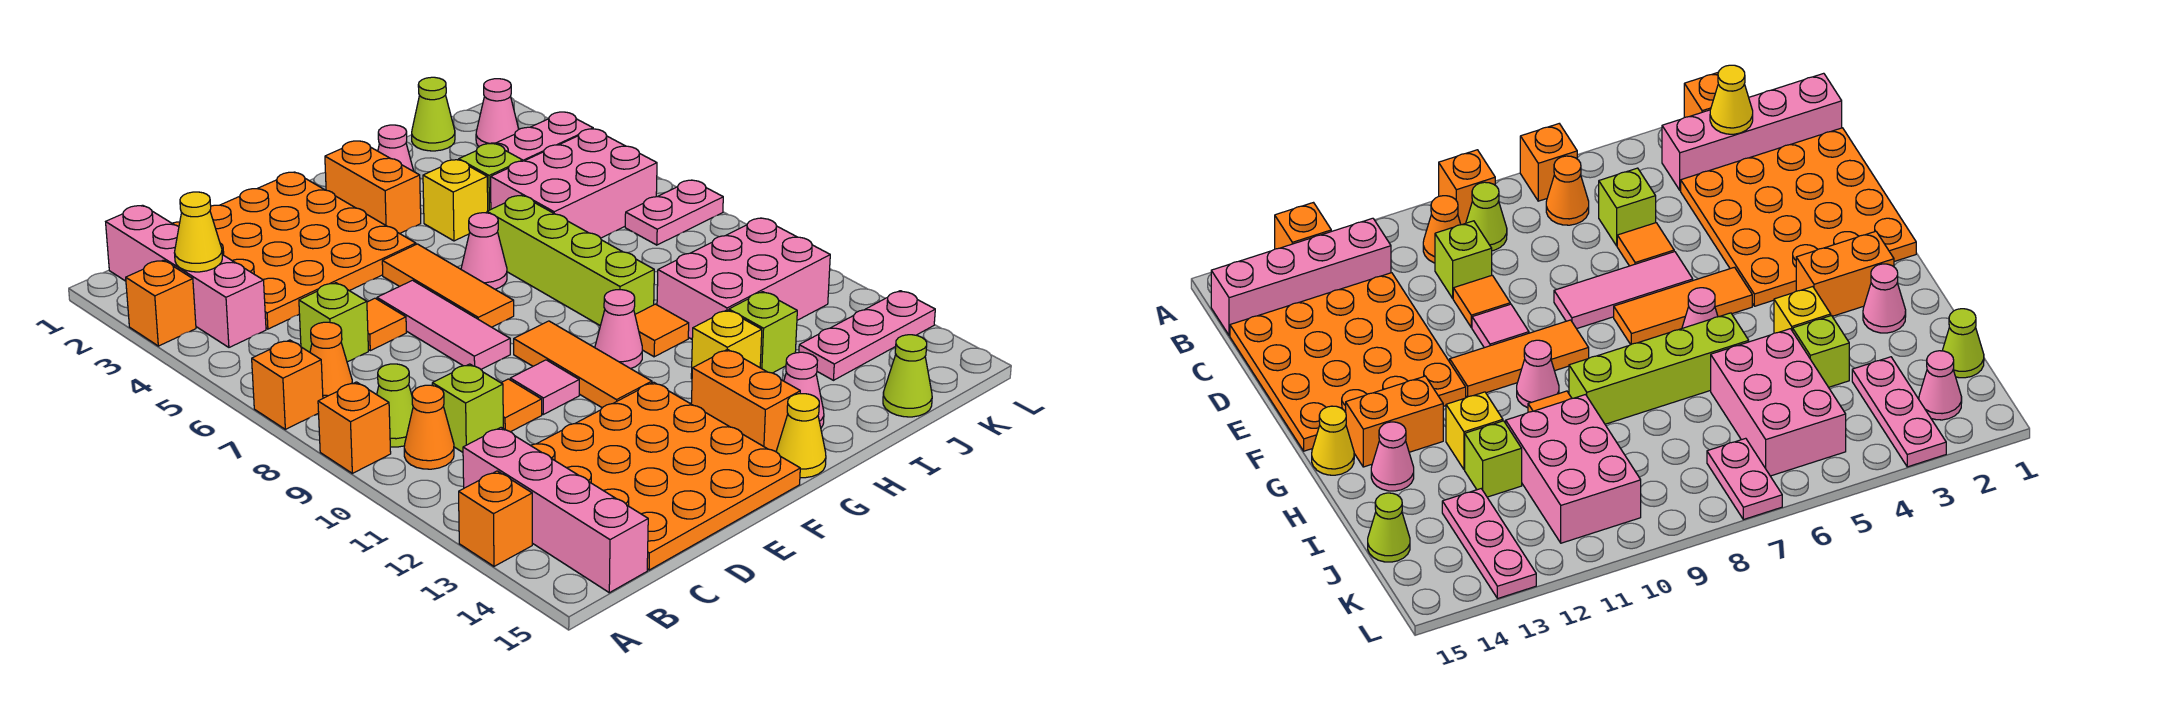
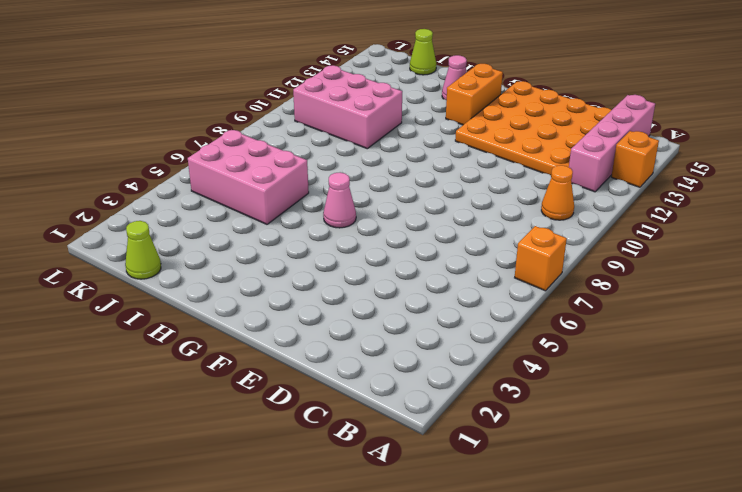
none -> orange 1x1 brick [126,260,196,346]
none -> orange 1x1 brick [318,382,391,473]
none -> pink 1x4 brick [106,205,266,347]
none -> orange 1x1 cone [310,322,352,398]

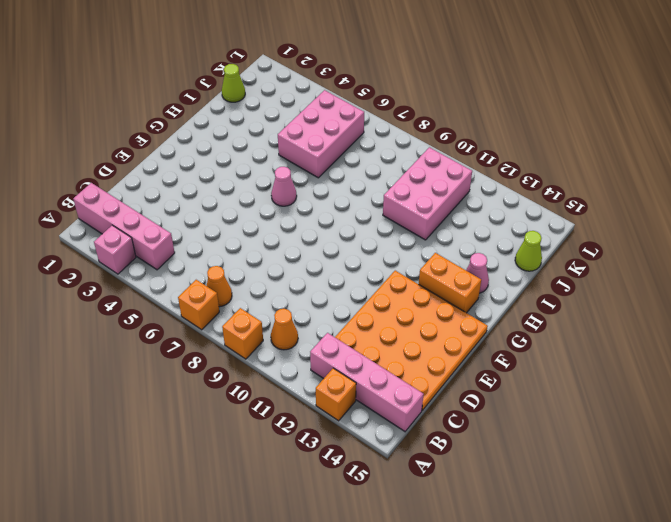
pink 1x1 brick [94,225,136,274] -> orange 1x1 brick [126,260,196,346]
none -> lime 1x1 cone [377,364,413,447]
none -> orange 4x4 plate [172,172,416,329]
none -> lime 1x1 brick [299,283,368,362]
none -> lime 1x1 brick [432,364,503,452]

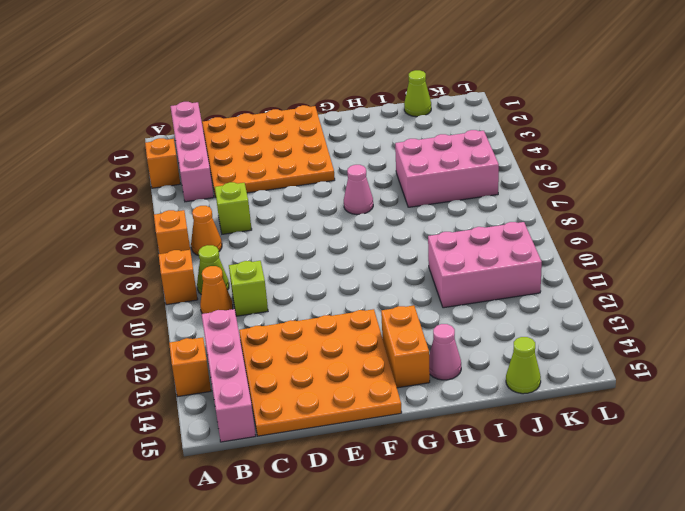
none -> orange 1x1 tile [367,298,406,351]
none -> orange 1x1 tile [502,379,542,432]
none -> pink 1x3 tile [377,280,510,369]
none -> pink 1x1 tile [510,360,579,414]

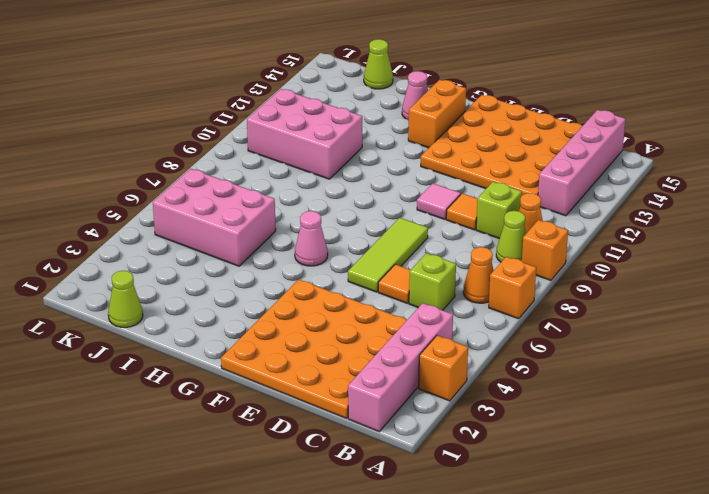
lime 1x3 tile [348,218,428,292] -> pink 1x3 tile [377,280,510,369]
none -> orange 1x1 brick [459,471,532,566]
none -> orange 1x3 tile [382,244,514,327]
none -> orange 1x3 tile [514,321,652,408]
none -> orange 1x2 brick [325,141,421,234]

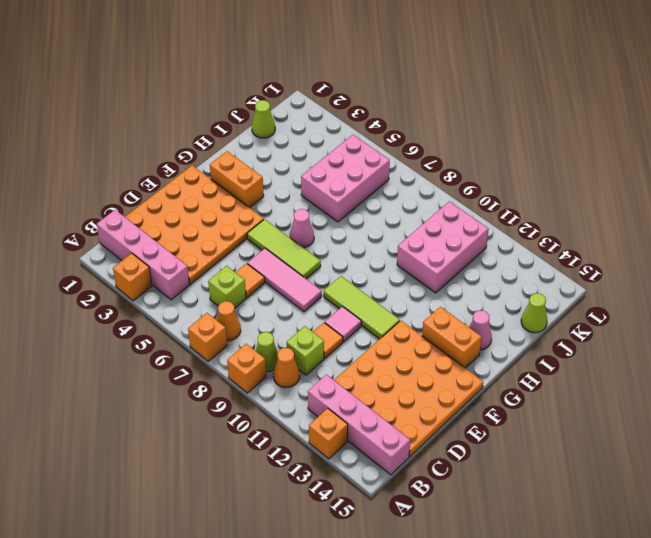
lime 1x3 tile [247,219,321,279] -> orange 1x3 tile [382,244,514,327]
lime 1x3 tile [324,276,400,339] -> orange 1x3 tile [514,321,652,408]
none -> pink 1x1 cone [595,290,642,369]
none -> yellow 1x1 cone [776,394,826,478]
none -> pink 1x1 cone [378,125,414,171]
none -> yellow 1x1 brick [423,160,488,241]

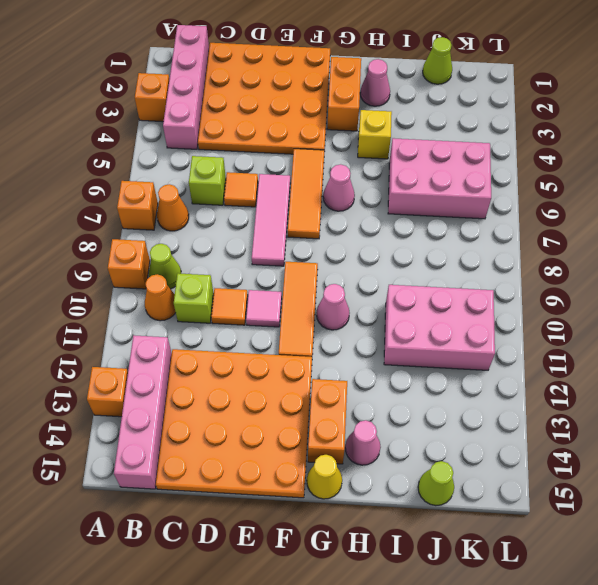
none -> lime 1x4 brick [487,196,654,326]
none -> orange 1x1 tile [635,304,689,357]
none -> yellow 1x1 brick [691,310,762,378]
none -> lime 1x1 brick [459,143,523,211]

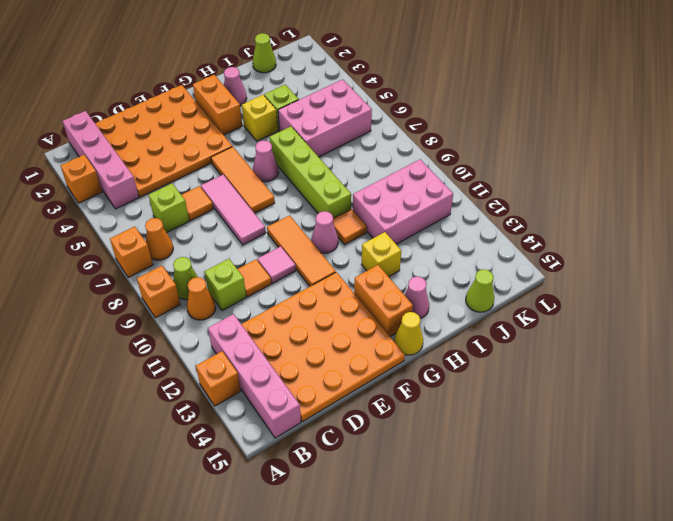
none -> lime 1x1 brick [729,292,797,373]
none -> pink 1x3 plate [490,112,593,161]
none -> pink 1x3 plate [799,291,935,380]
none -> pink 1x1 cone [476,79,519,146]

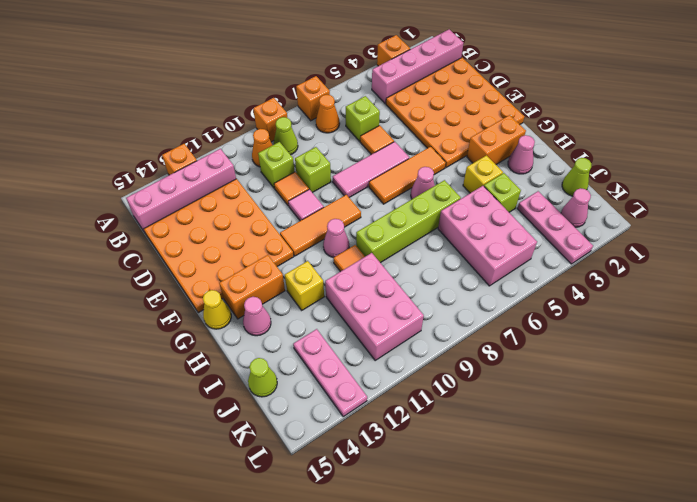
lime 1x1 brick [295,147,331,193] -> lime 1x1 brick moved to [729,292,797,373]
none -> pink 1x2 plate [625,180,723,245]
none -> yellow 1x1 cone [174,192,222,272]

